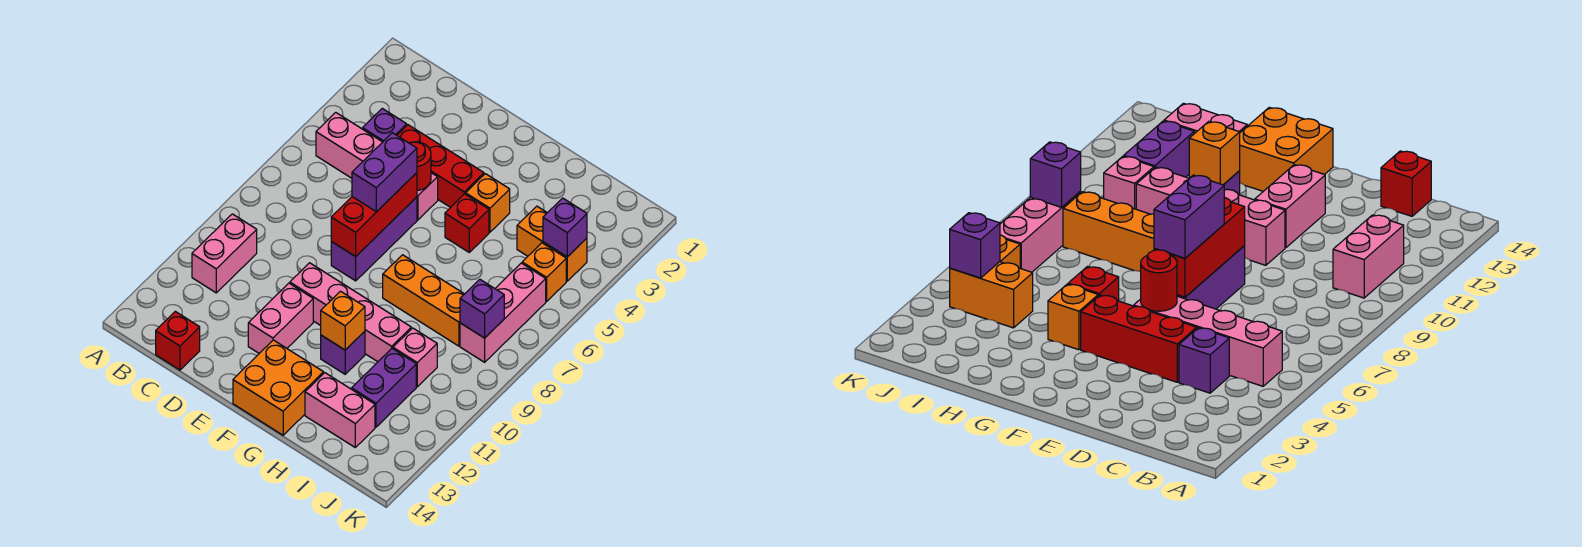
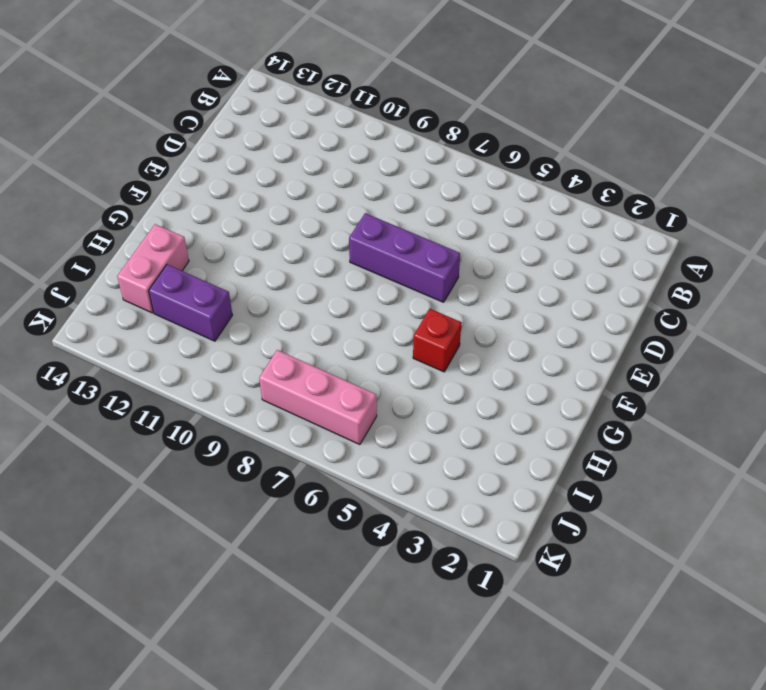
none -> pink 1x4 brick [316,112,438,220]
none -> pink 1x2 brick [192,214,257,293]
none -> purple 1x1 brick [362,108,407,142]

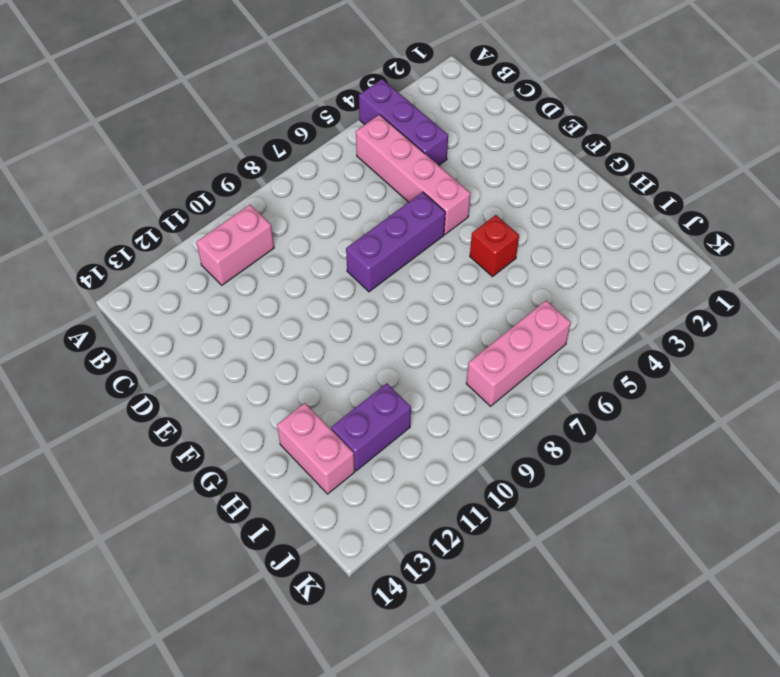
purple 1x3 brick [359,79,448,165] -> purple 1x1 brick [362,108,407,142]
none -> red 1x1 brick [156,311,200,370]
none -> red 1x3 brick [397,125,484,207]
none -> pink 1x4 brick [290,263,411,362]

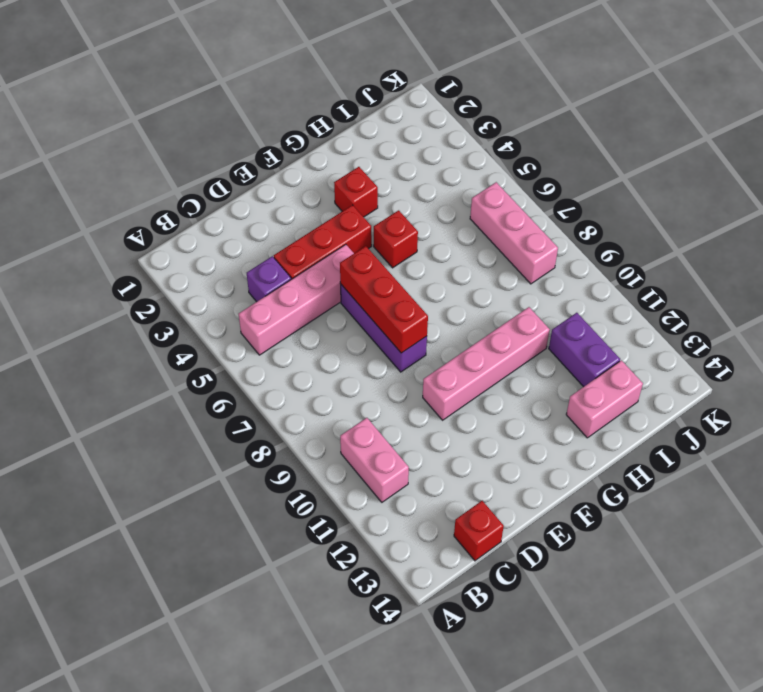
red 1x1 brick [334,167,378,217] -> none
none -> pink 1x2 brick [248,283,313,353]
none -> orange 2x2 brick [233,340,324,435]
none -> orange 1x1 brick [466,174,510,232]

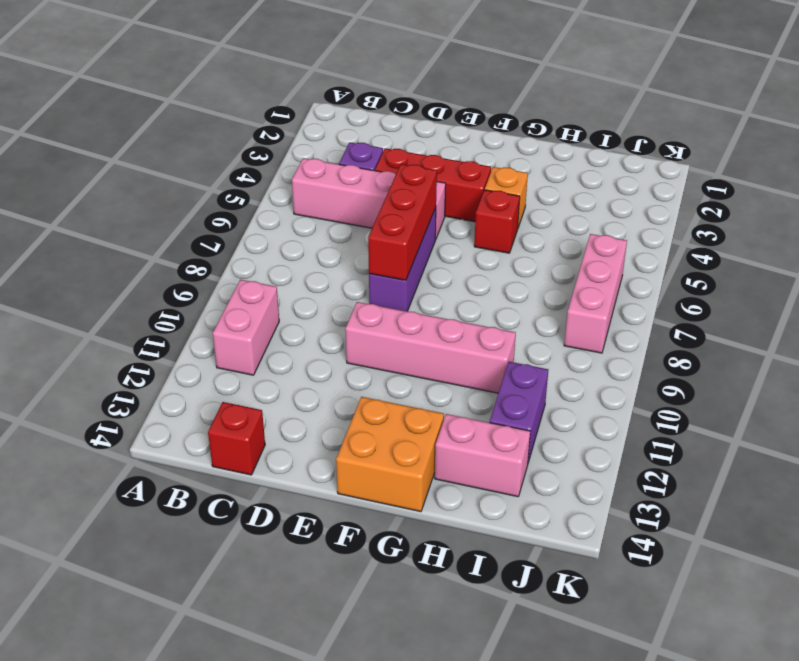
none -> pink 1x2 brick [248,283,313,353]
none -> orange 1x3 brick [383,255,464,346]
none -> purple 1x1 brick [321,331,365,374]

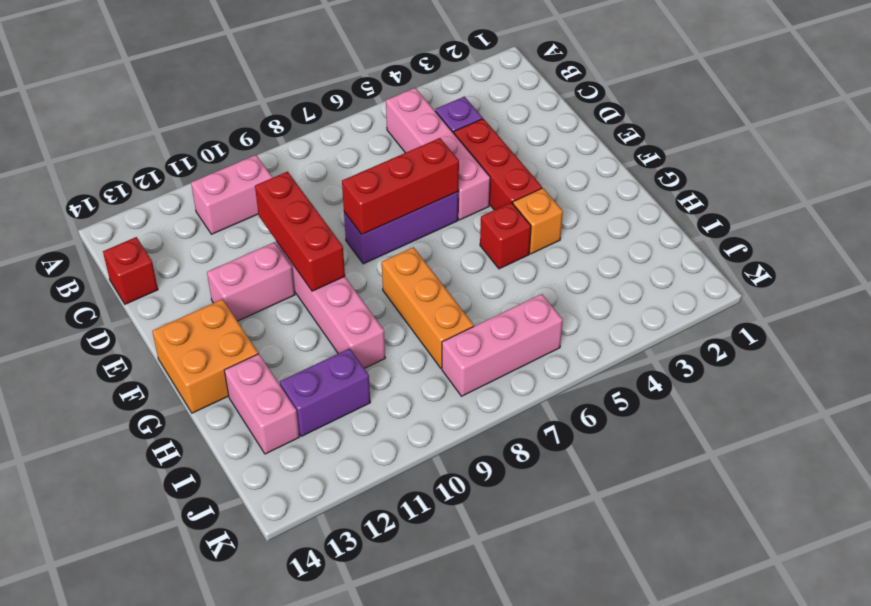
red 1x3 brick [255,172,345,291] -> none
none -> purple 1x1 brick [321,331,365,374]
none -> orange 1x2 brick [517,206,587,281]
none -> pink 1x1 brick [393,328,437,387]

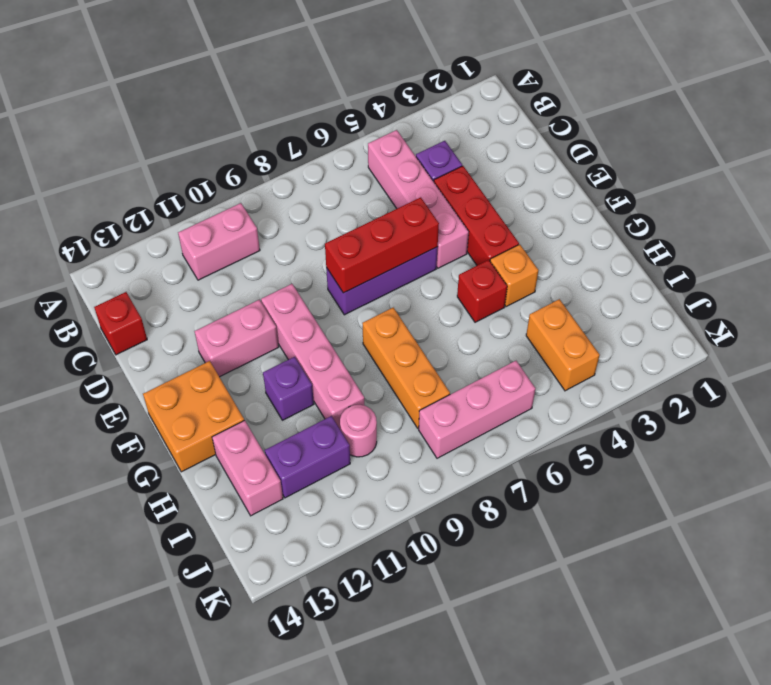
pink 1x1 round brick [340,405,377,457] -> pink 1x1 brick [393,328,437,387]
none -> orange 1x1 brick [522,243,566,301]
none -> red 1x1 round brick [410,142,431,190]
none -> orange 1x1 brick [321,291,365,350]

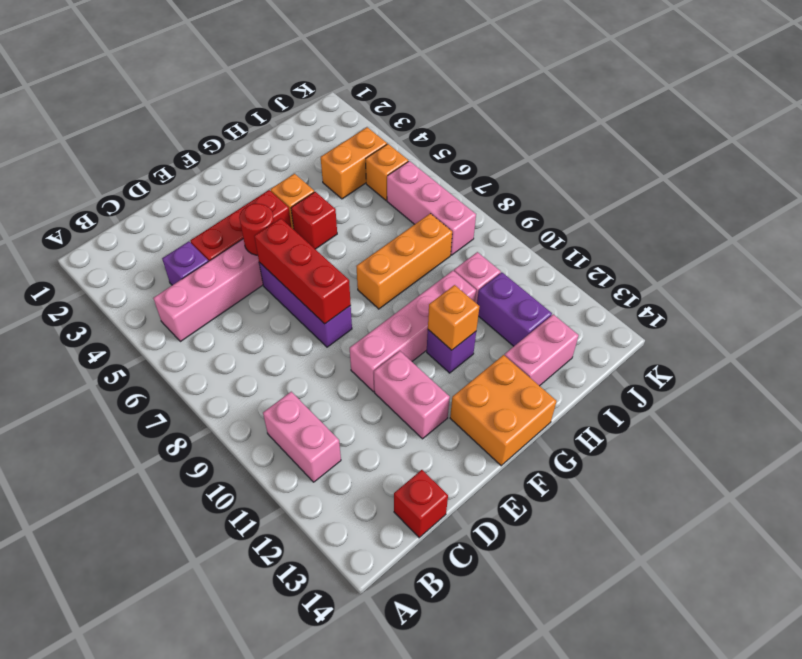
none -> purple 1x1 brick [543,198,587,257]
none -> purple 1x1 brick [460,279,504,338]
none -> purple 1x2 brick [352,133,417,212]

